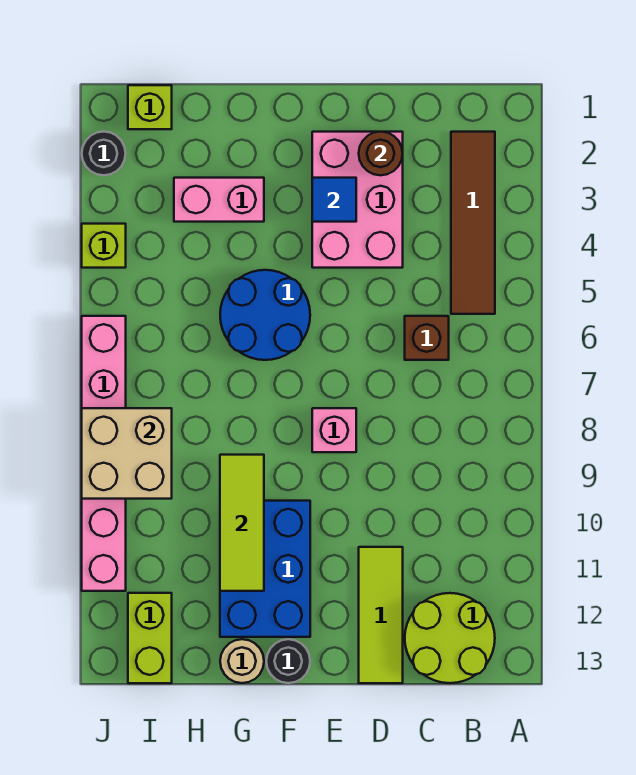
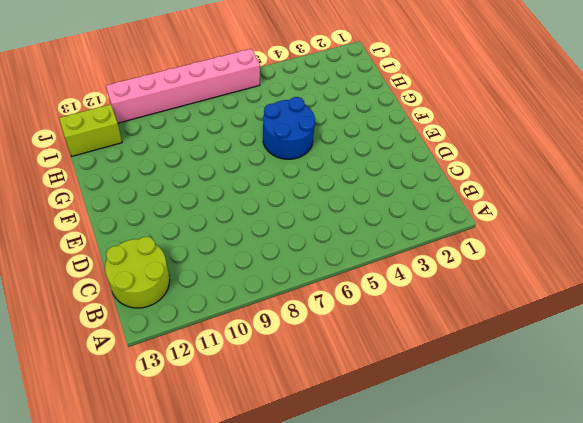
none -> brown 1x4 tile [451,132,495,314]
none -> brown 1x1 brick [405,316,449,360]
none -> pink 2x3 brick [312,132,403,268]

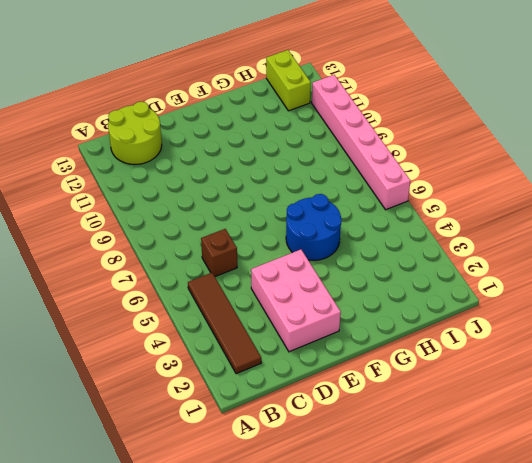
none -> lime 1x3 tile [359,547,403,683]
none -> pink 1x1 brick [312,408,356,452]
none -> blue 2x3 brick [220,501,310,637]

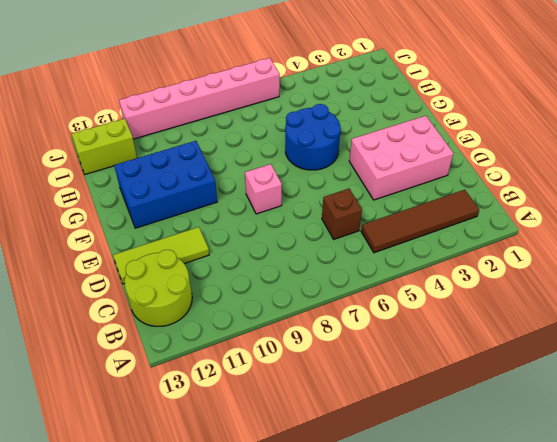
none -> black 1x1 round brick [266,639,310,683]
none -> pink 1x2 brick [174,178,264,222]
none -> tan 1x1 round brick [220,639,264,683]

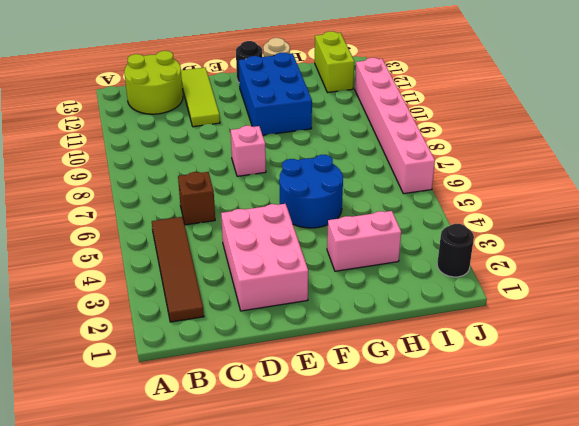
none -> lime 1x1 brick [128,85,172,129]
none -> lime 1x1 brick [82,224,126,268]
none -> brown 1x1 round brick [359,132,403,175]

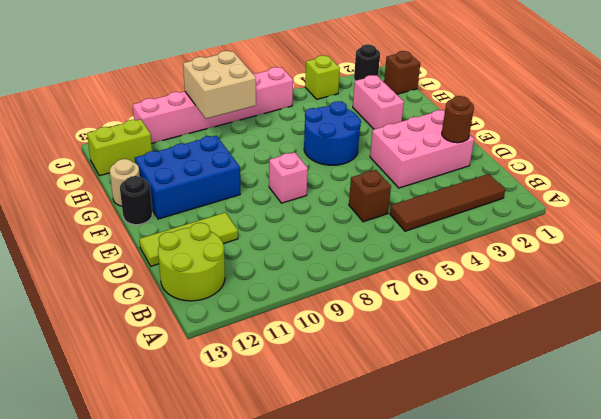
brown 1x1 brick [384,51,420,94] -> lime 1x1 brick [128,85,172,129]
none -> blue 1x1 tile [312,178,356,222]
none -> lime 1x3 tile [220,455,264,591]

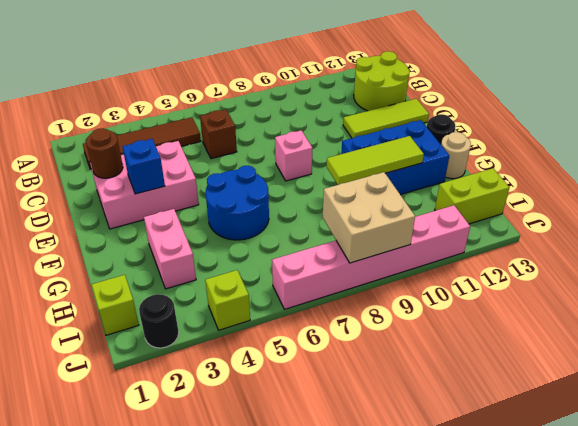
blue 1x1 brick [122,139,165,194] -> blue 1x1 tile [312,178,356,222]

